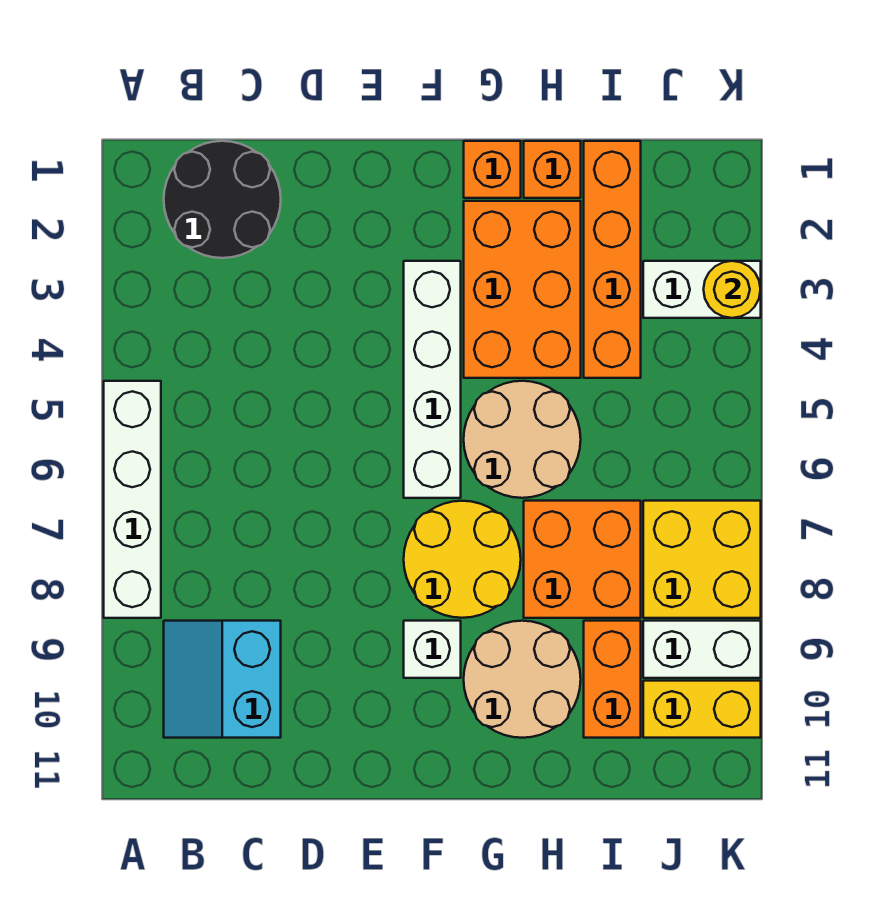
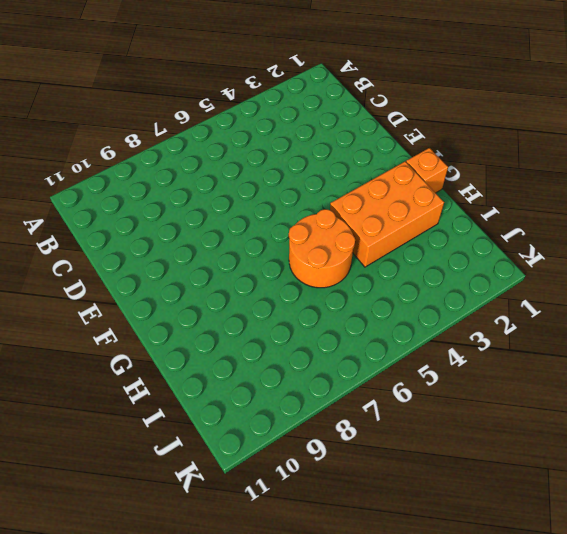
orange 2x2 round brick [289,209,355,288] -> tan 2x2 round brick [464,381,581,498]
none -> white 1x4 brick [104,381,161,618]
none -> black 2x2 round brick [164,141,281,258]
none -> cyan 2x2 slope [164,621,281,738]

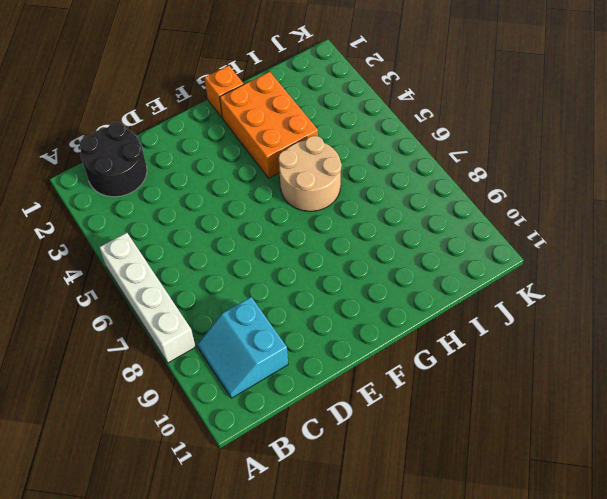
none -> white 1x4 brick [404,261,461,498]
none -> yellow 2x2 round brick [404,501,521,618]
none -> white 1x1 brick [404,621,461,678]

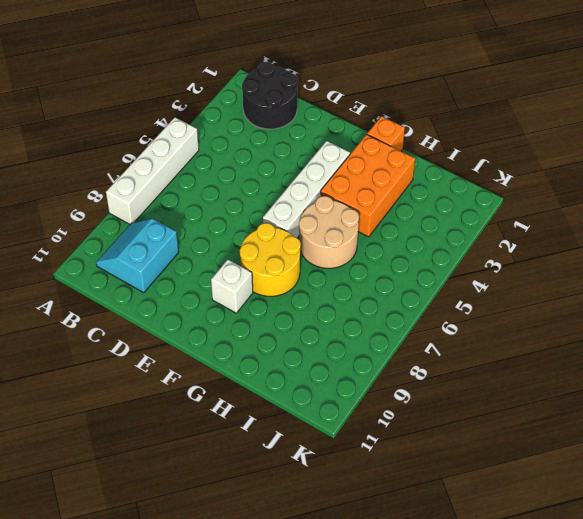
none -> tan 2x2 round brick [464,621,581,738]
none -> orange 1x1 brick [524,141,581,198]
none -> orange 2x2 brick [524,501,641,618]

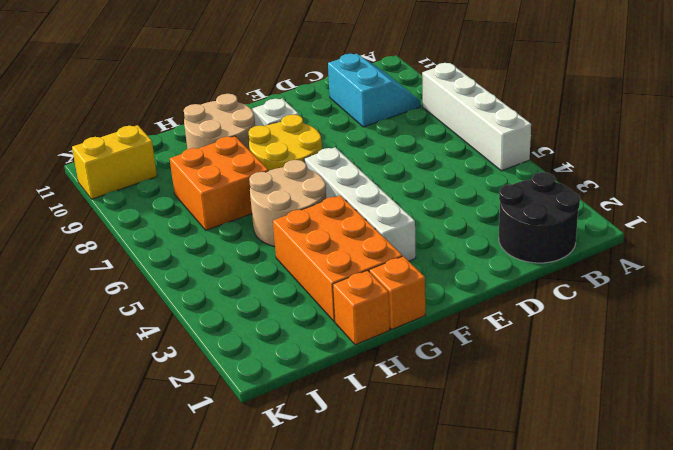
none -> orange 1x4 brick [584,141,641,378]
none -> orange 1x2 brick [584,621,641,738]
none -> white 1x2 brick [643,261,761,318]

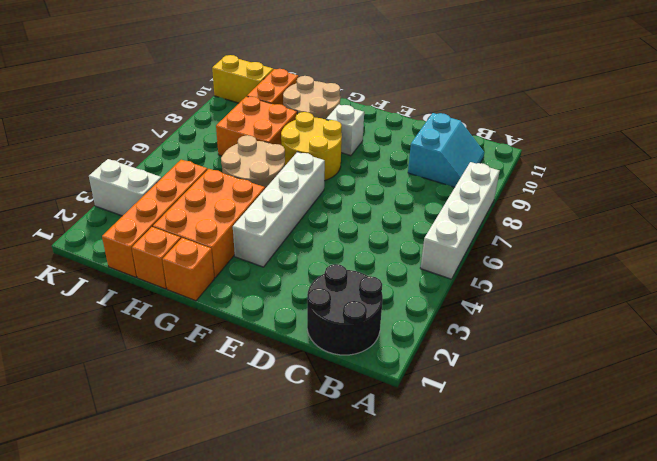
none -> yellow 2x2 brick [643,501,761,618]
none -> white 1x2 brick [643,621,761,678]
none -> yellow 1x1 round brick [704,261,761,318]

